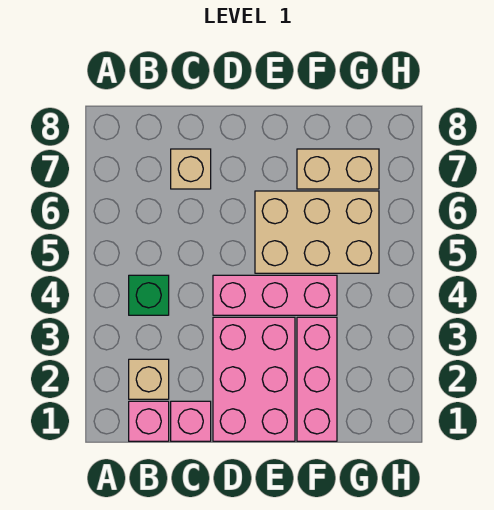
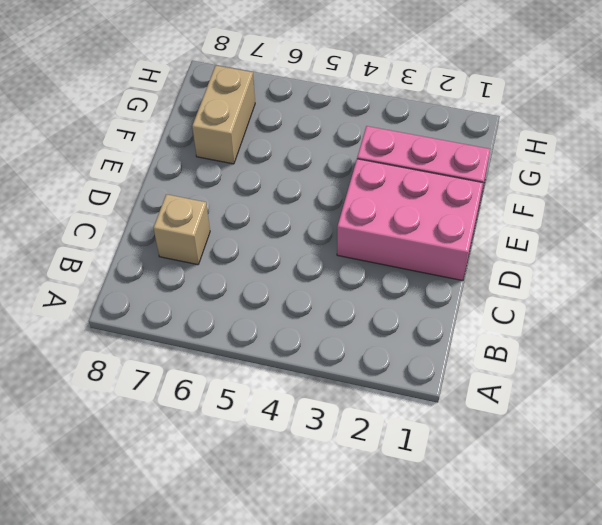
none -> pink 1x1 brick [129,401,169,441]
none -> tan 1x1 brick [129,359,169,399]

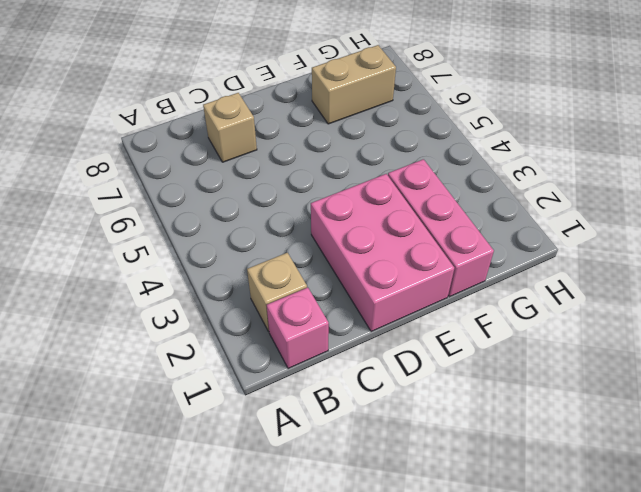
none -> green 1x1 brick [129,275,169,315]
none -> pink 1x1 brick [171,401,211,441]

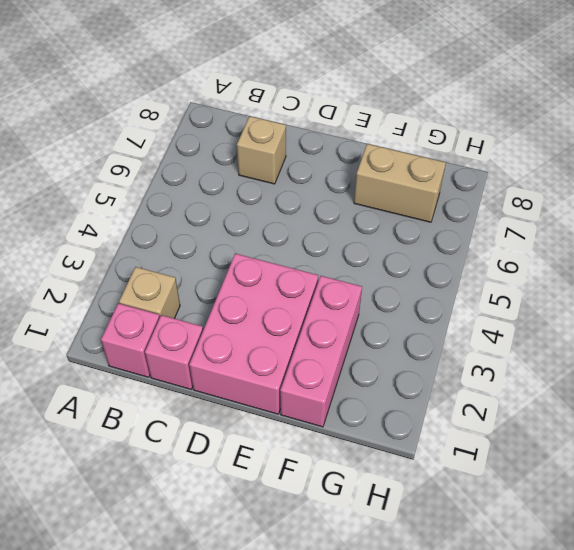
none -> green 1x1 brick [129,275,169,315]
none -> pink 1x3 brick [213,275,337,315]

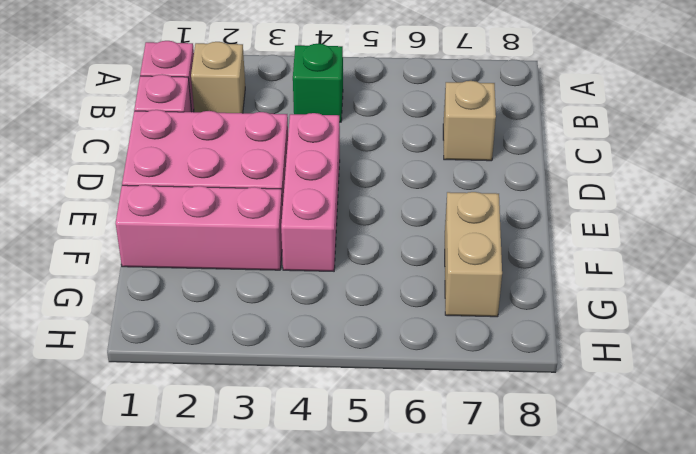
none -> tan 2x3 brick [255,191,379,273]

